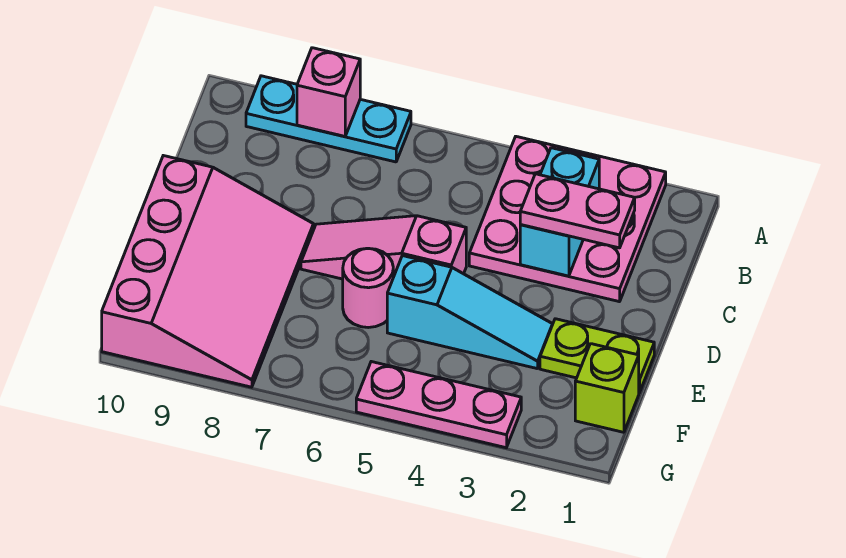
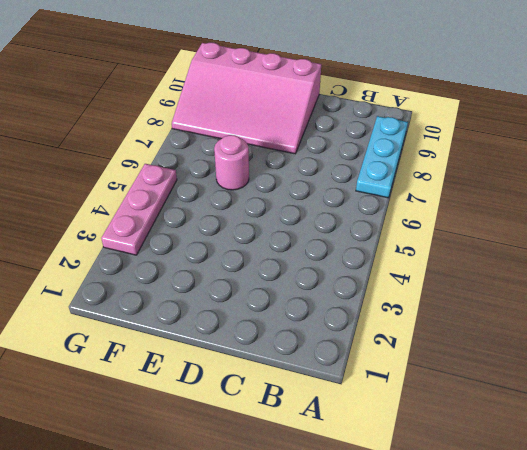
none -> pink 3x3 plate [469,137,666,302]
none -> pink 1x3 slope [301,216,466,279]
none -> lime 1x2 plate [540,319,654,393]

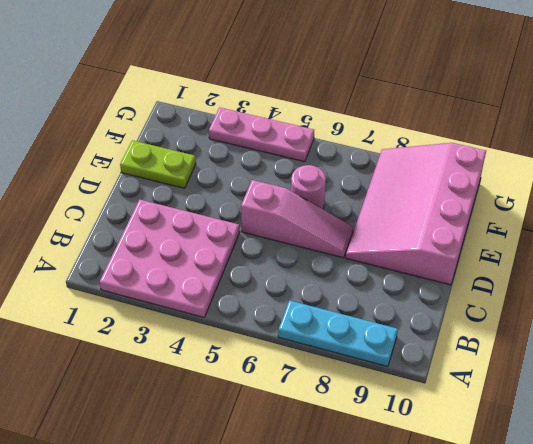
none -> cyan 1x3 slope [387,256,553,369]
none -> lime 1x1 brick [575,344,639,432]
none -> pink 1x1 brick [297,48,360,136]

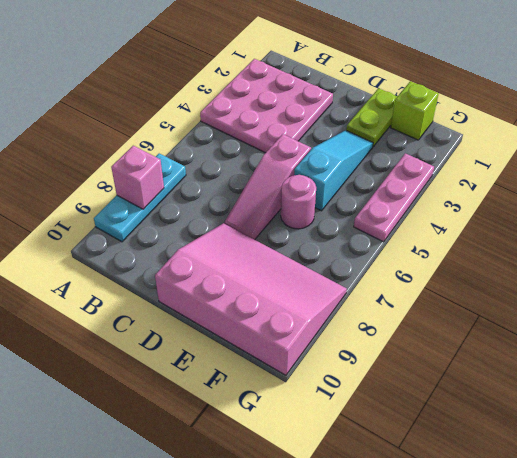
none -> cyan 1x2 brick [520,148,599,276]
none -> pink 1x2 plate [520,174,635,248]

